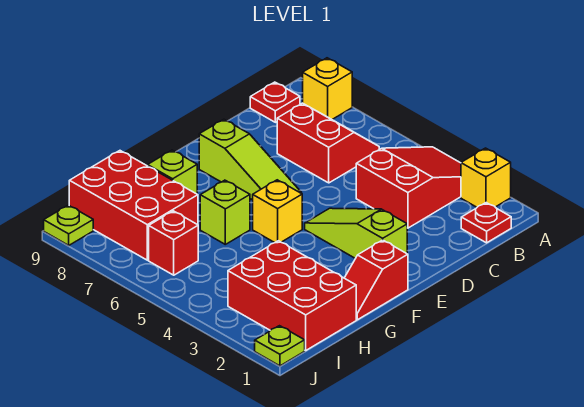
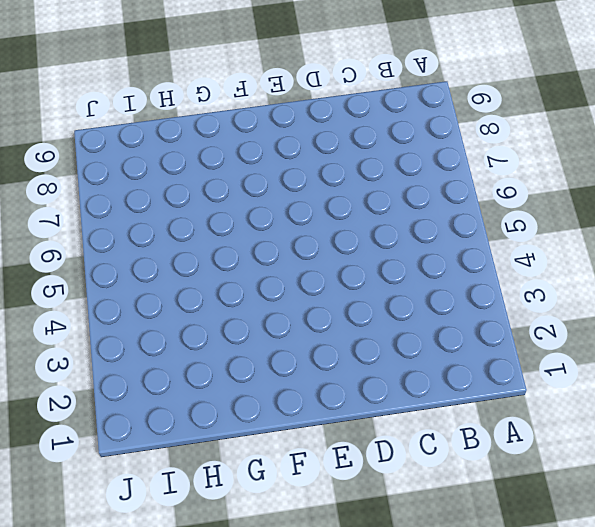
none -> yellow 1x1 brick [461,148,511,207]
none -> red 2x3 slope [356,147,461,228]
none -> yellow 1x1 brick [303,58,352,119]

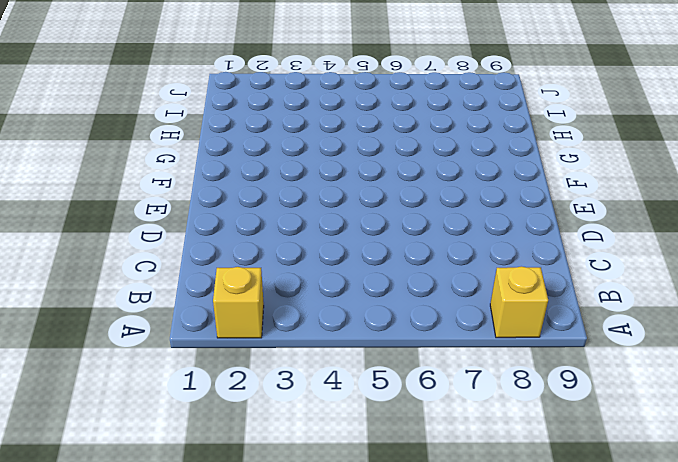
none -> red 2x3 slope [356,147,461,228]
none -> red 1x1 plate [461,203,511,243]
none -> red 2x2 slope [277,103,379,183]

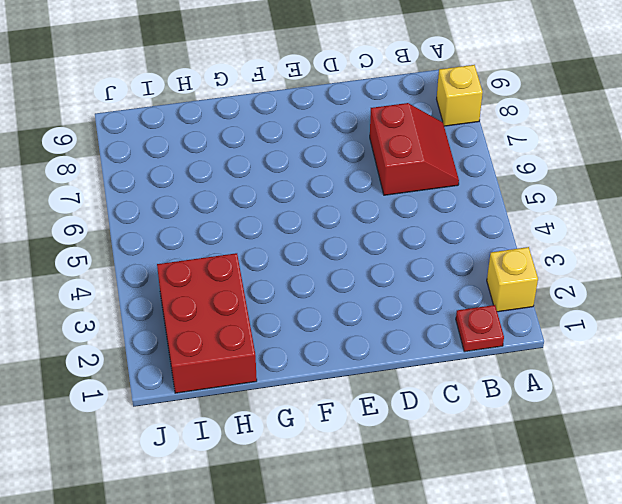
none -> red 2x3 slope [356,147,461,228]
none -> red 1x1 plate [250,82,300,122]
none -> lime 1x3 slope [305,208,407,258]

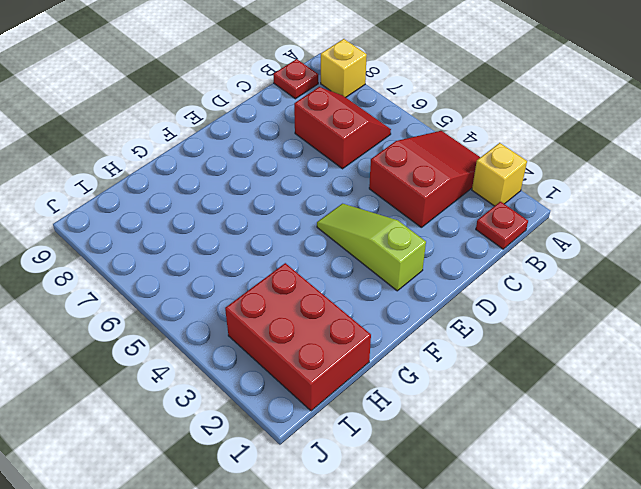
none -> lime 1x3 slope [199,119,302,200]
none -> red 1x2 slope [345,240,408,320]
none -> yellow 1x1 brick [253,180,302,243]

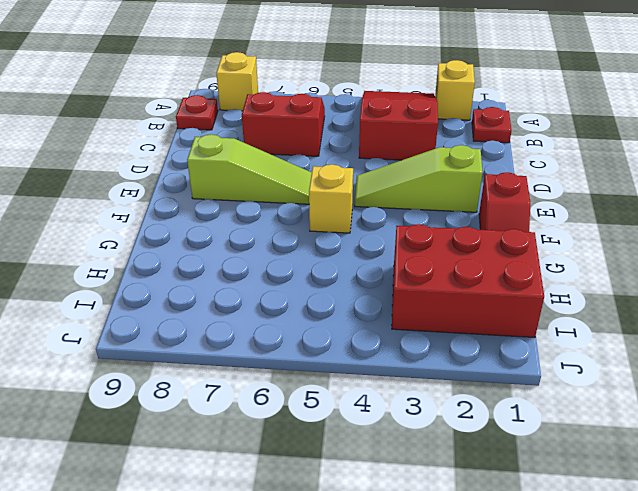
none -> lime 1x1 brick [200,180,250,244]
none -> lime 1x1 brick [148,150,197,194]
none -> red 2x3 brick [69,151,198,260]

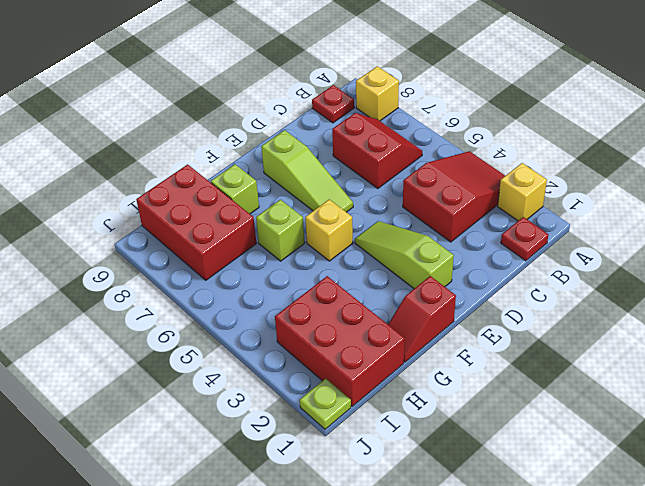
none -> red 1x1 brick [149,211,198,275]
none -> lime 1x1 plate [44,205,93,245]

